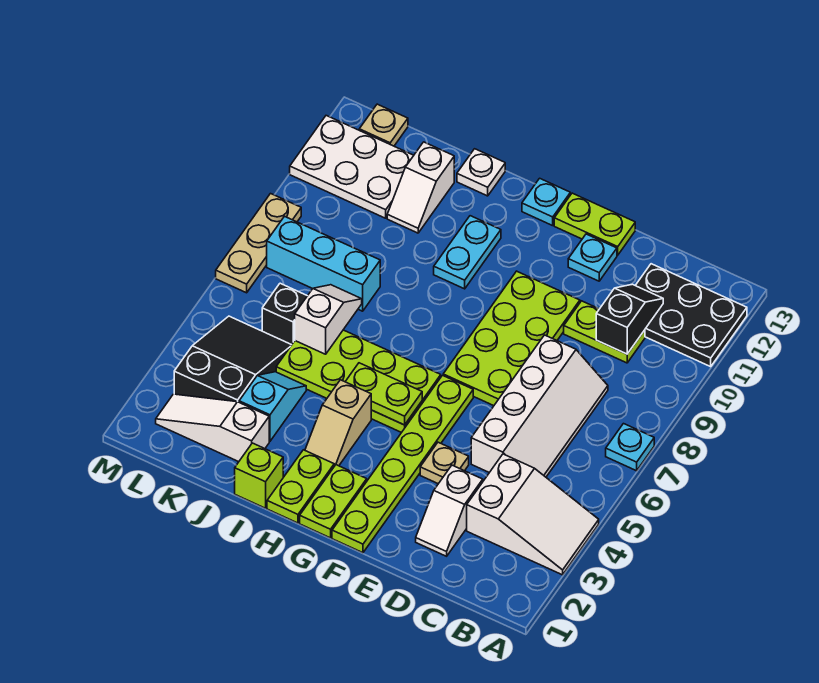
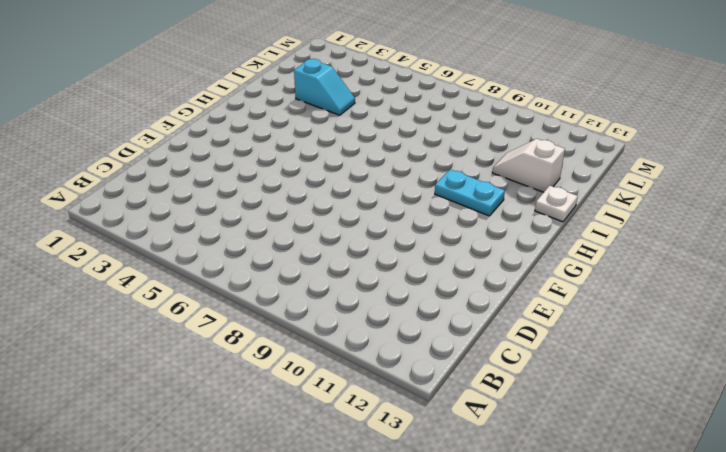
none -> white 2x3 slope [467,454,599,575]
none -> cyan 1x1 plate [606,424,654,471]
none -> black 2x3 plate [635,264,747,367]
none -> white 2x4 slope [471,335,608,477]

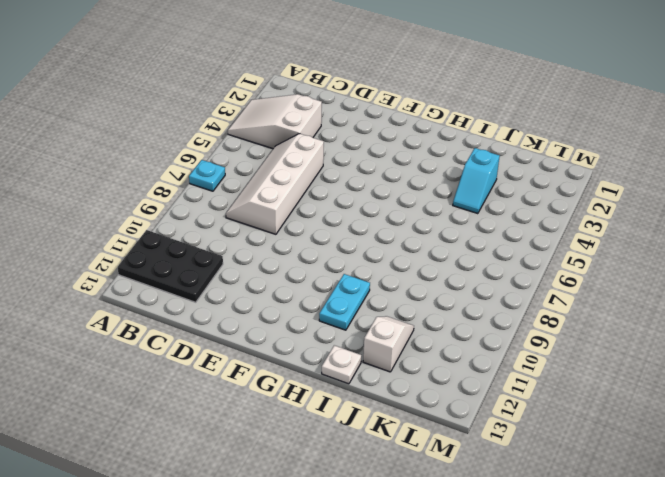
none -> lime 1x2 plate [564,301,645,363]
none -> white 1x2 slope [416,465,483,556]
none -> tan 1x1 plate [420,442,469,484]
none -> lime 2x4 plate [443,271,580,406]

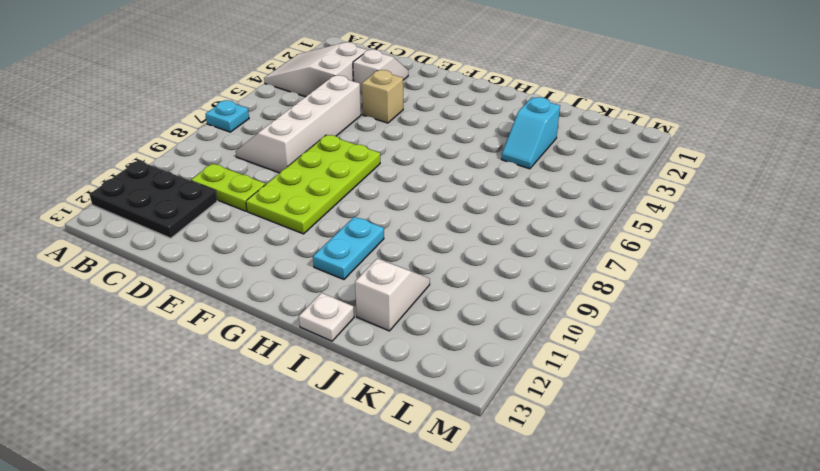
tan 1x1 brick [362,70,403,123] -> tan 1x1 plate [420,442,469,484]
none -> cyan 1x1 plate [568,234,617,281]
none -> lime 1x2 plate [554,193,635,255]
none -> lime 1x6 plate [332,375,473,553]
none -> lime 1x2 plate [300,465,367,538]

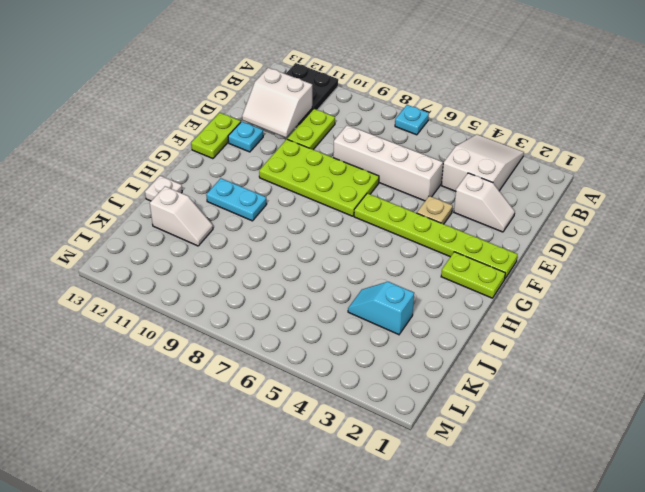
white 2x2 slope [242,68,312,137] -> black 1x2 slope [596,284,663,354]
none -> lime 2x4 plate [276,330,441,433]
none -> cyan 1x1 plate [522,178,570,226]
none -> lime 1x2 plate [267,450,334,523]
none -> tan 1x2 slope [305,380,371,466]

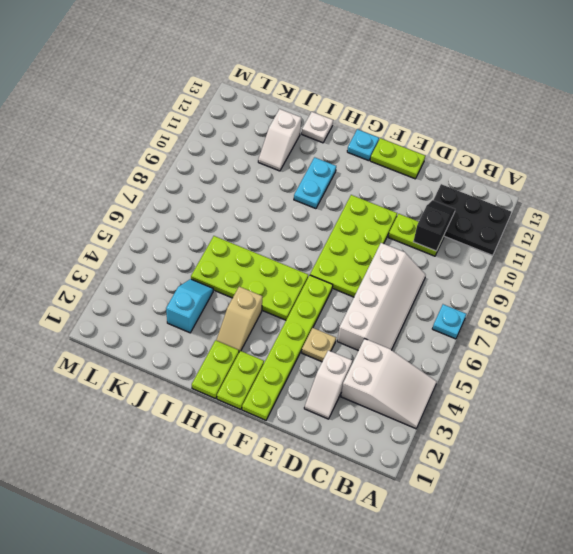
none -> cyan 1x1 plate [568,234,617,281]
none -> lime 1x1 brick [235,443,283,508]
none -> white 1x3 slope [156,394,269,462]
none -> cyan 1x3 brick [267,216,380,311]

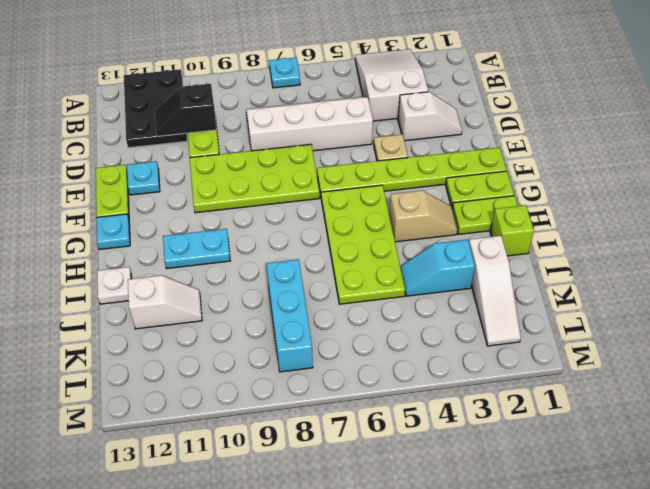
none -> black 2x3 slope [174,316,291,402]
none -> black 1x1 brick [262,283,307,345]
none -> white 2x3 plate [290,116,414,218]
none -> tan 1x1 plate [359,104,408,146]

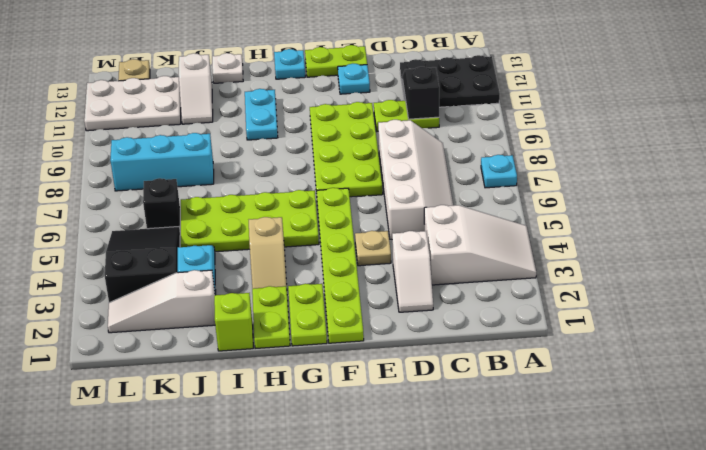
none -> tan 1x3 plate [216,194,301,293]
none -> lime 1x2 plate [345,363,422,425]
none -> white 1x2 slope [295,285,362,354]

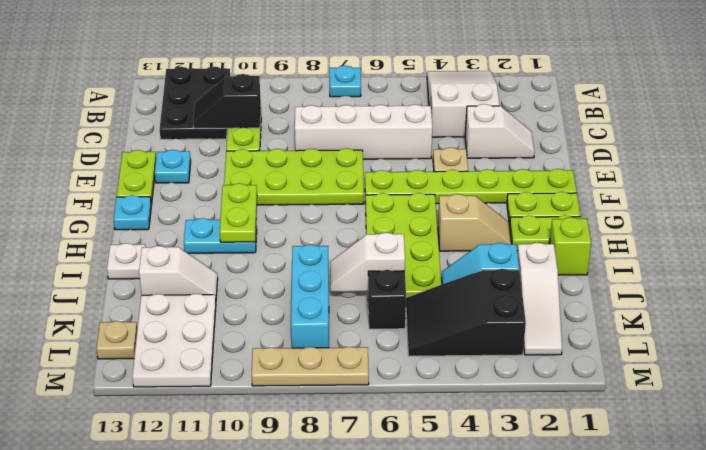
lime 1x2 plate [220,183,257,242] -> lime 1x2 plate moved to [345,363,422,425]

